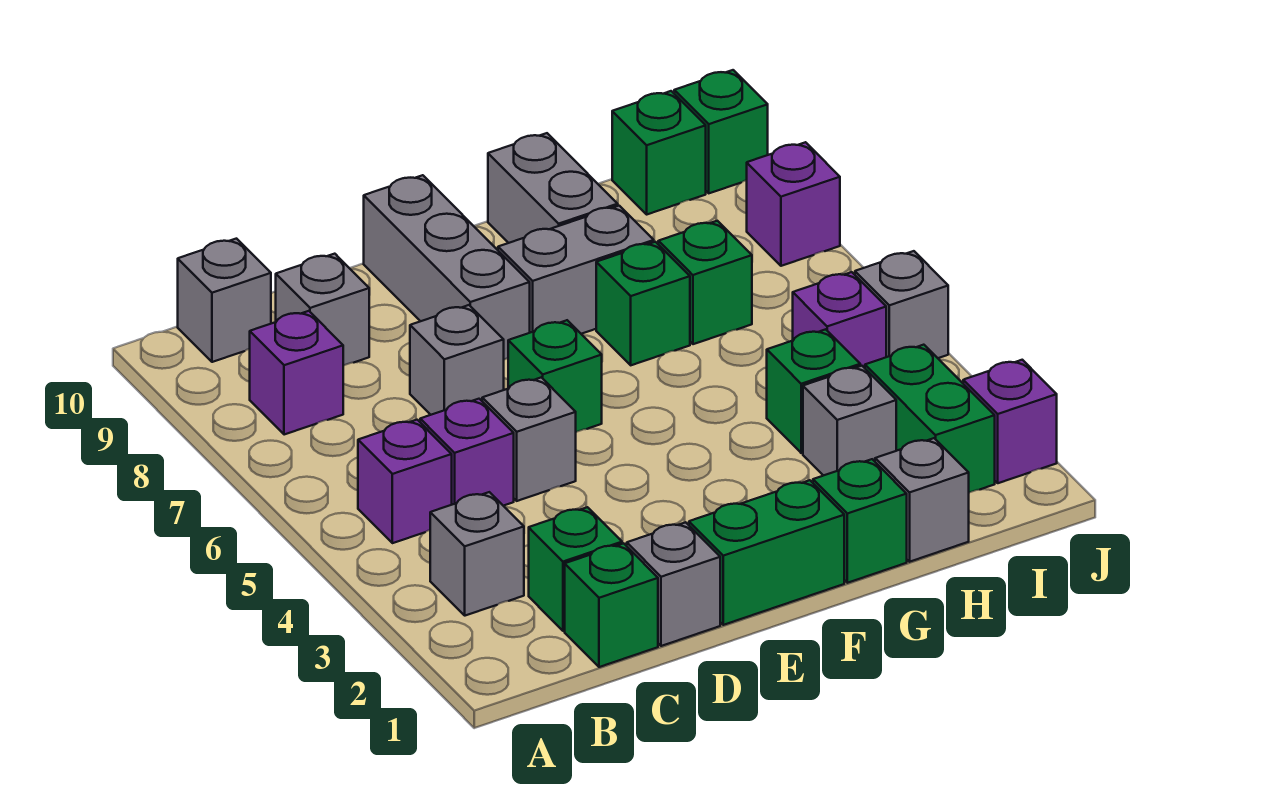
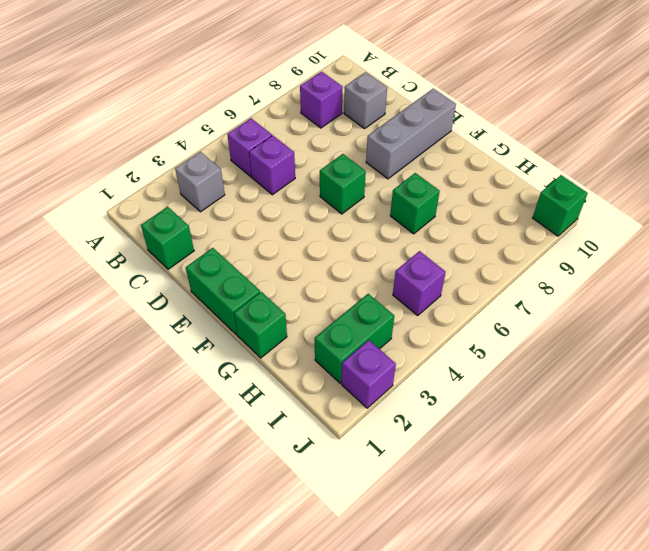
none -> grey 1x1 brick [178,239,271,362]
none -> green 1x1 brick [529,507,622,631]
none -> grey 1x1 brick [627,522,720,646]

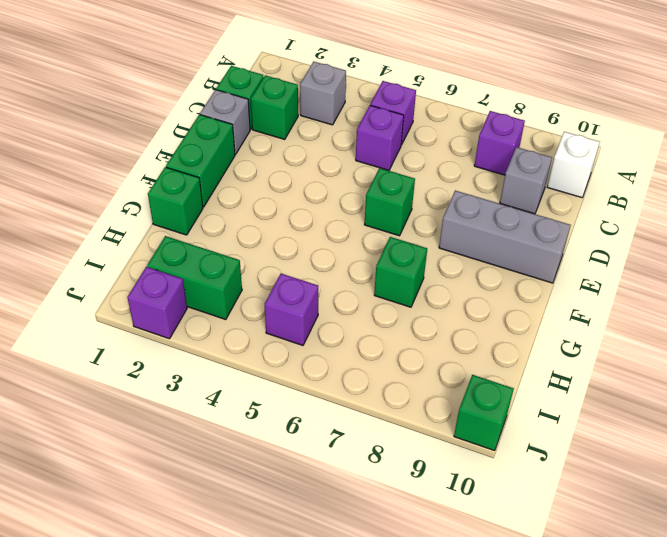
white 1x1 brick [547,132,600,198] -> grey 1x1 brick [178,239,271,362]
none -> grey 1x1 brick [482,377,576,501]
none -> grey 1x1 brick [410,305,504,415]
none -> grey 1x2 brick [498,206,654,334]

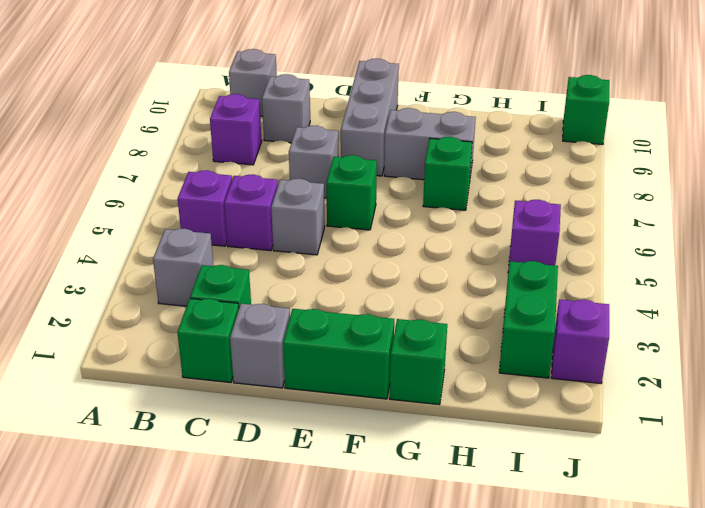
none -> grey 1x2 brick [488,133,618,243]
none -> grey 1x1 brick [875,438,969,562]
none -> grey 1x1 brick [803,366,896,476]

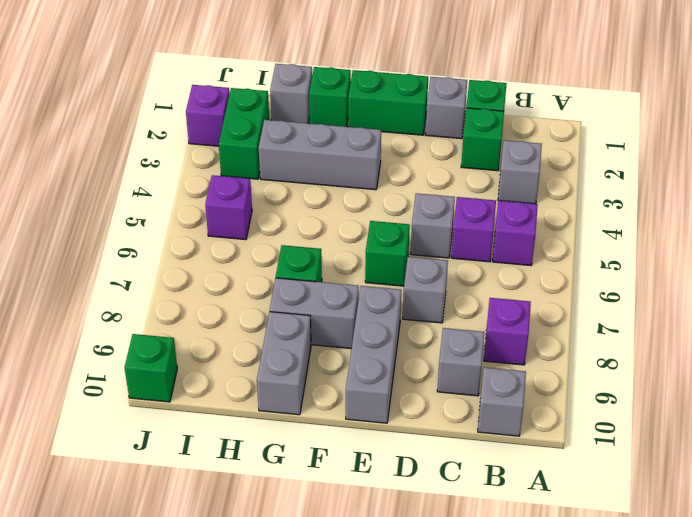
grey 1x3 brick [259,120,381,190] -> grey 1x1 brick [803,366,896,476]
none -> green 1x1 brick [767,329,860,453]
none -> green 1x1 brick [658,221,752,344]
none -> green 1x1 brick [612,91,706,214]

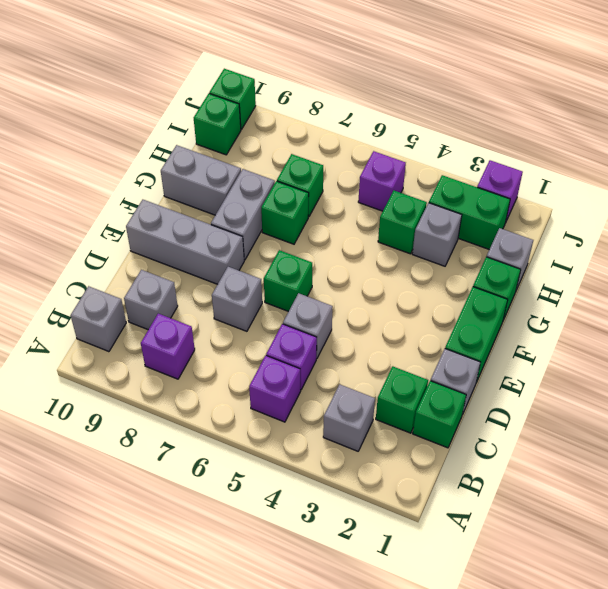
none -> grey 1x1 brick [855,251,948,358]
none -> purple 1x1 brick [747,142,840,266]

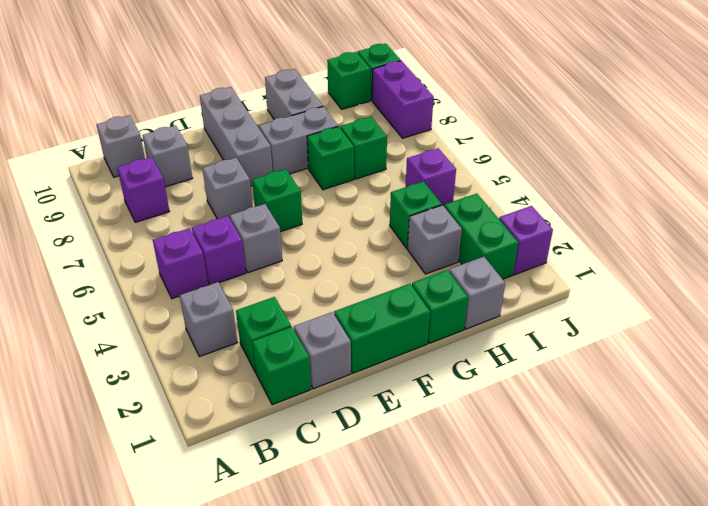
purple 1x2 brick [372,61,434,138] -> purple 1x1 brick [747,142,840,266]
none -> grey 1x1 brick [855,251,948,358]

